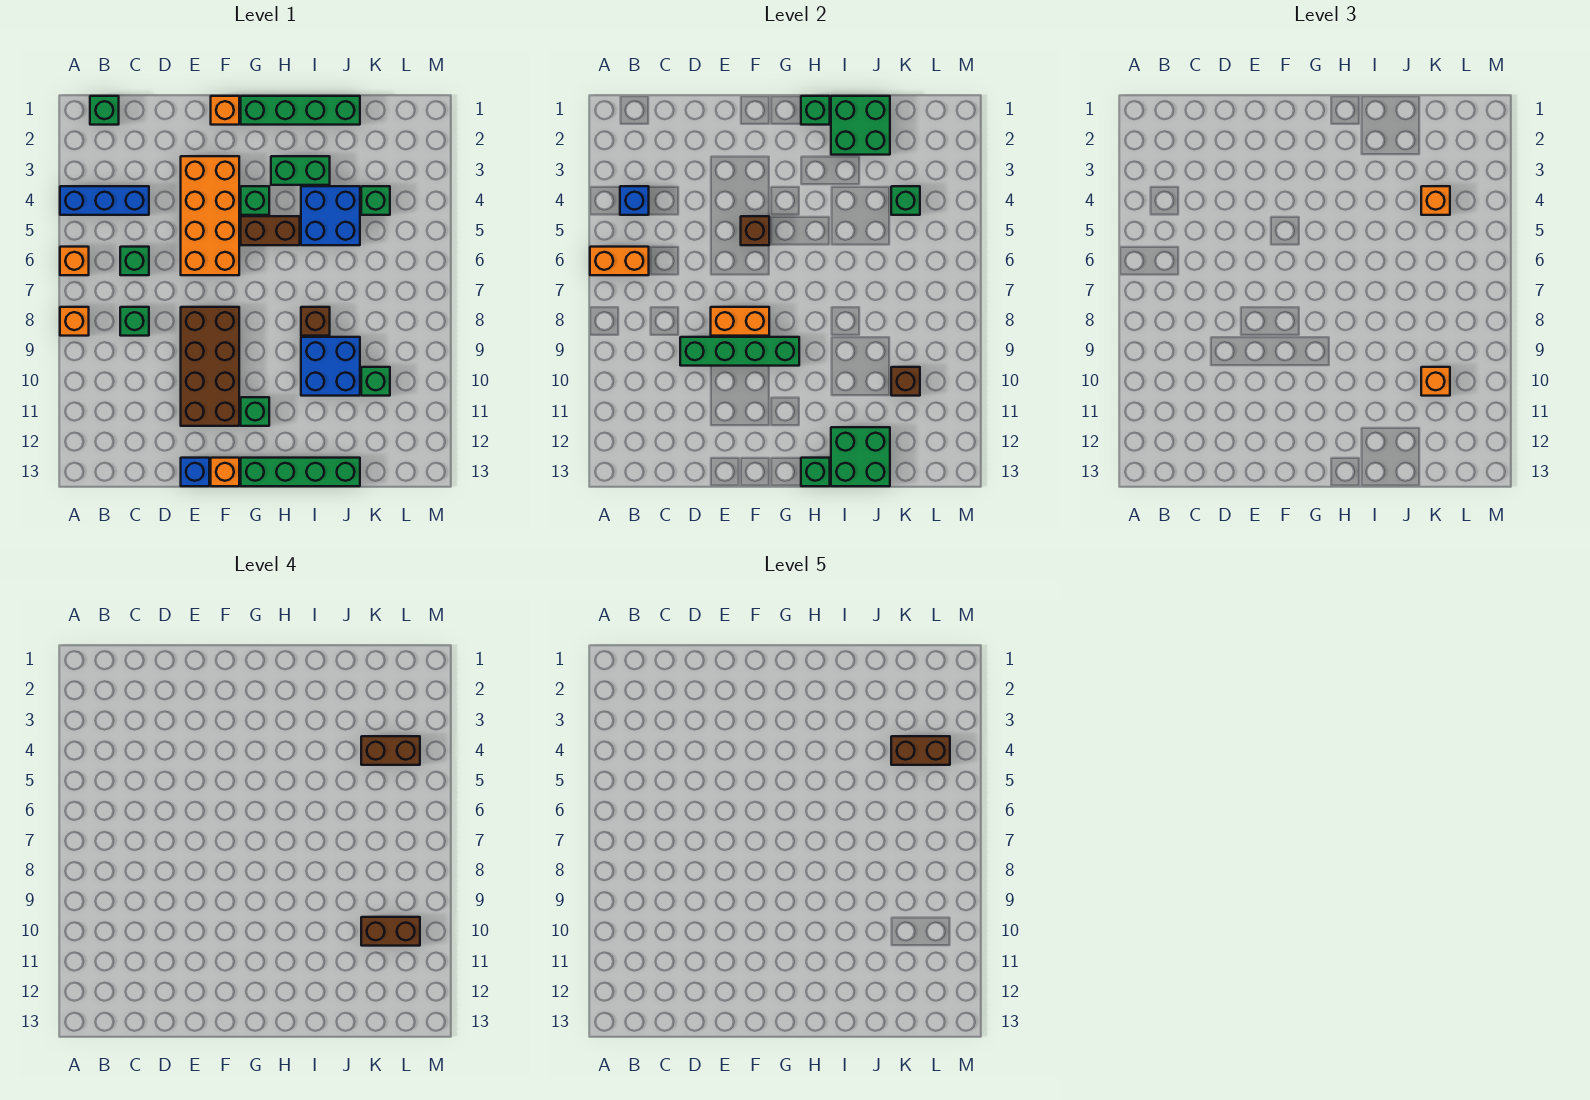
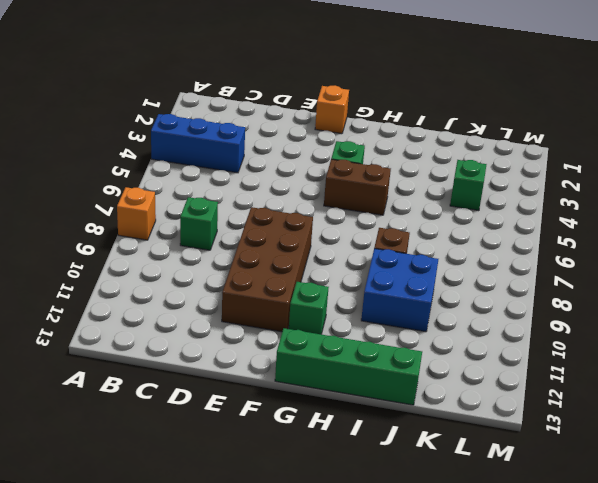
none -> orange 1x1 brick [60,247,89,275]
none -> green 1x1 brick [90,96,119,125]
none -> green 1x1 brick [120,247,149,275]
none -> orange 2x4 brick [181,156,239,275]

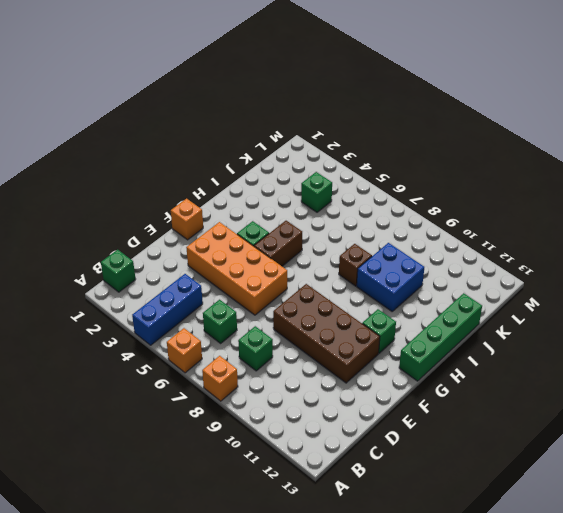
none -> blue 1x1 brick [181,458,209,486]
none -> orange 1x1 brick [211,458,239,486]
none -> green 1x4 brick [241,96,360,125]
none -> green 1x2 brick [271,156,330,185]

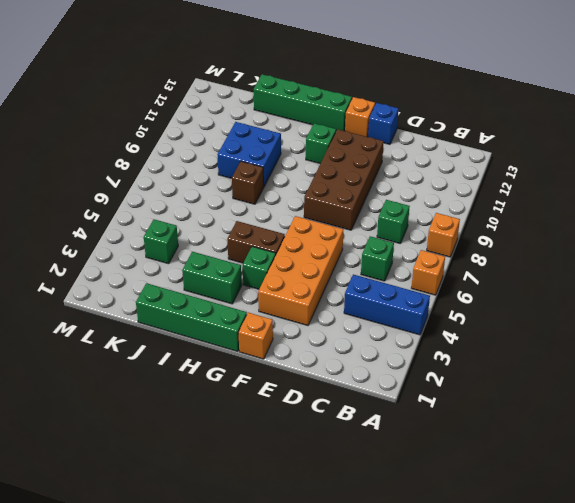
none -> green 1x1 brick [90,96,119,125]
none -> blue 2x2 brick [301,186,360,245]
none -> green 1x1 brick [361,367,390,396]
none -> orange 1x2 brick [590,247,649,275]

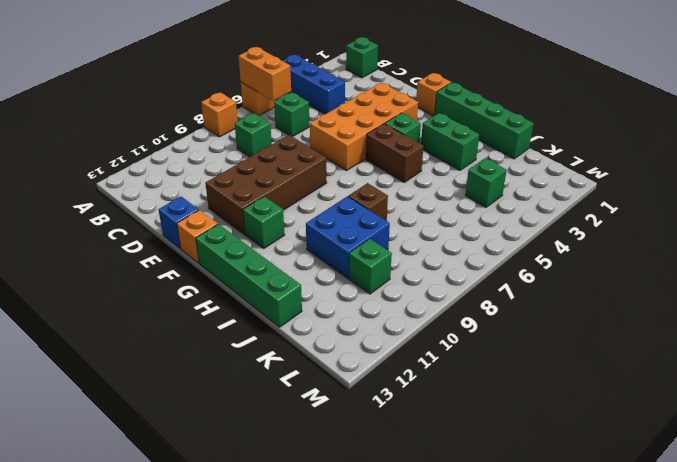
none -> blue 2x2 brick [301,186,360,245]
none -> blue 1x1 brick [620,186,649,215]
none -> green 1x4 brick [680,337,799,366]
none -> orange 1x2 brick [711,307,769,336]

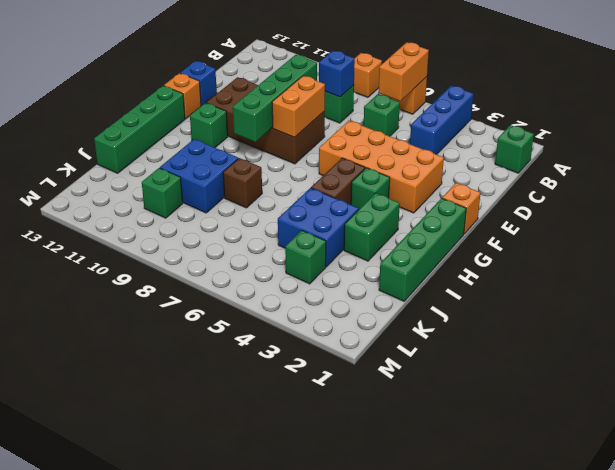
blue 1x1 brick [319,50,355,97] -> blue 1x1 brick moved to [620,186,649,215]
none -> brown 1x1 brick [741,216,769,245]
none -> green 1x1 brick [801,96,830,125]
none -> green 1x1 brick [801,458,830,486]
none -> green 2x2 brick [831,96,890,155]

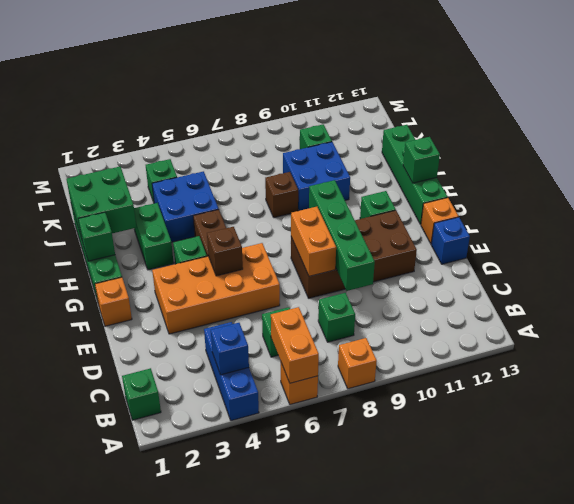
none -> green 2x2 brick [831,427,890,486]
none -> green 1x1 brick [891,186,920,215]
none -> brown 1x1 brick [891,367,920,396]
none -> orange 1x1 brick [1421,186,1450,215]

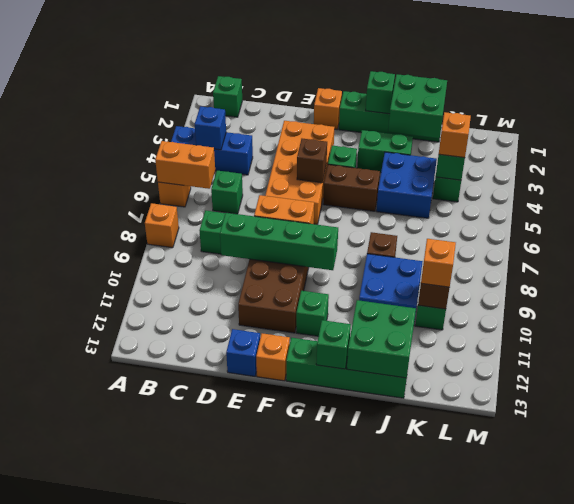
none -> brown 1x2 brick [361,736,420,765]
none -> brown 1x2 brick [361,917,420,946]
none -> brown 1x2 brick [891,736,950,765]

